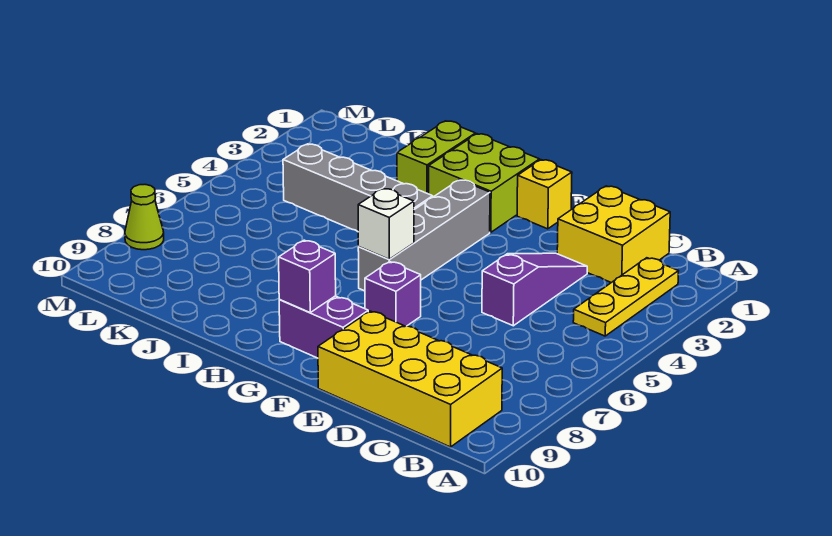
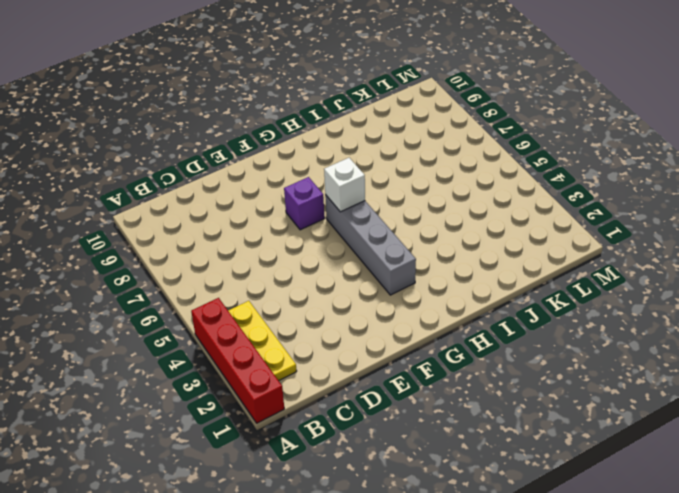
red 1x4 brick [191,298,284,423] -> none
none -> yellow 2x4 brick [318,311,502,447]
none -> yellow 2x2 brick [557,186,670,283]
none -> purple 1x3 slope [482,253,587,326]

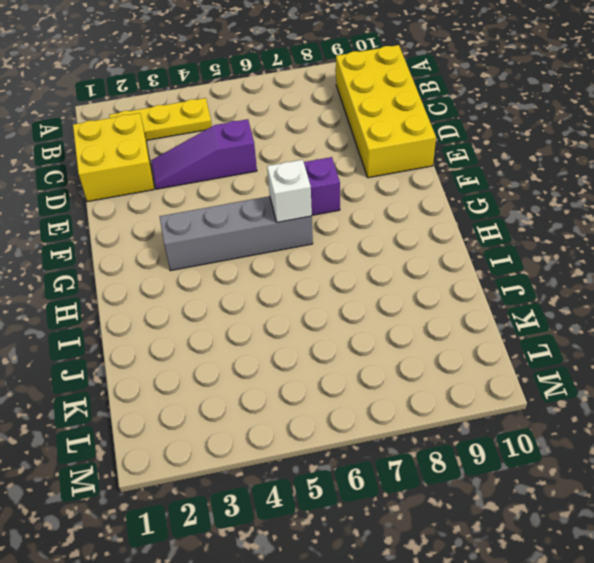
none -> yellow 1x1 brick [517,160,572,229]
none -> purple 1x2 brick [279,296,368,358]
none -> lime 2x2 brick [429,134,540,232]

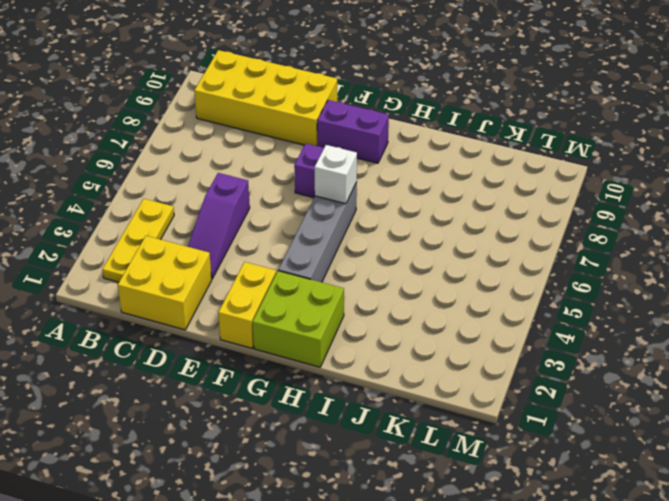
yellow 1x2 brick [218,262,276,348] -> yellow 1x1 brick [517,160,572,229]
none -> grey 1x4 brick [283,144,433,231]
none -> lime 1x2 brick [397,121,476,194]
none -> lime 1x1 cone [125,185,164,250]

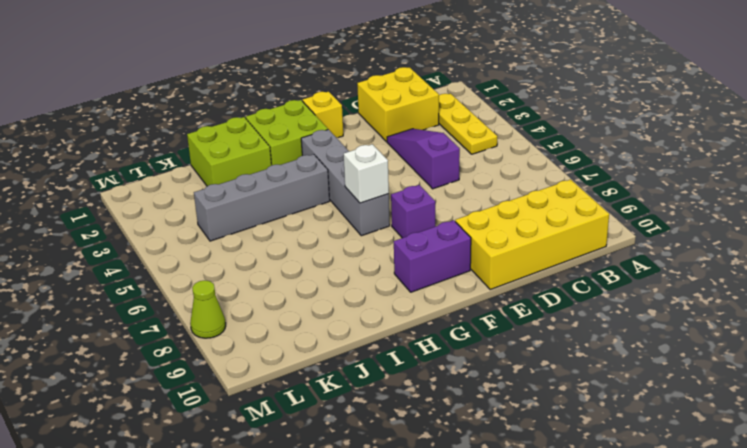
lime 2x2 brick [187,117,271,186] -> lime 1x2 brick [397,121,476,194]
none -> purple 1x1 brick [279,240,336,312]

